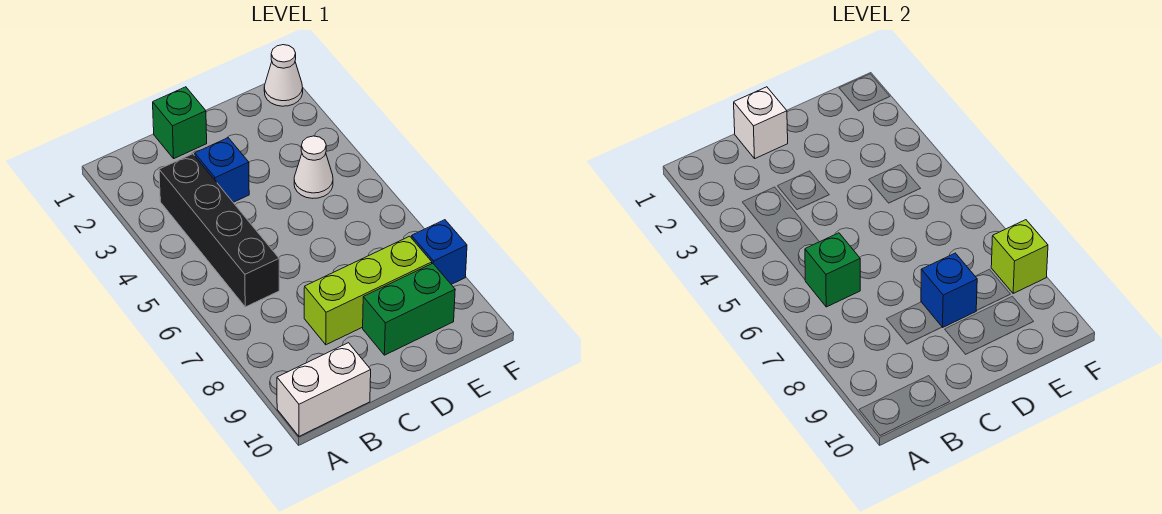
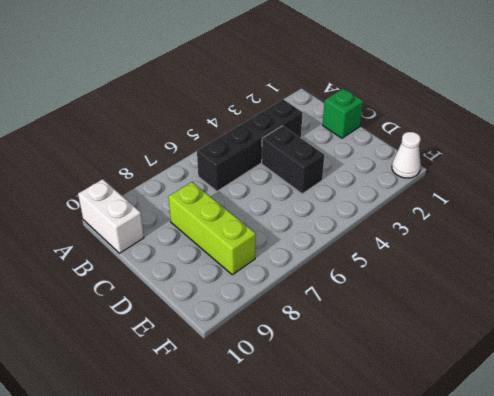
black 1x2 brick [262,126,324,194] -> none
none -> blue 1x1 brick [195,138,249,202]
none -> green 1x2 brick [363,263,455,355]
none -> white 1x1 cone [294,136,333,198]

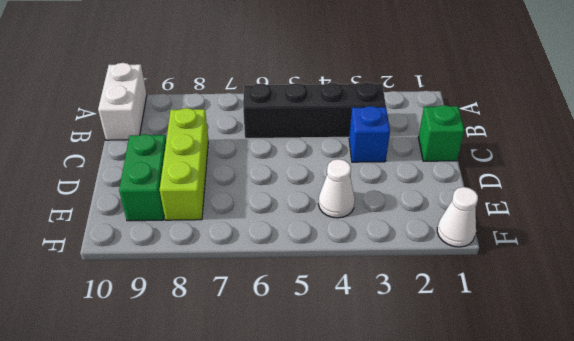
none -> blue 1x1 brick [411,220,467,284]
none -> green 1x1 brick [805,233,860,307]
none -> white 1x1 brick [734,87,788,158]

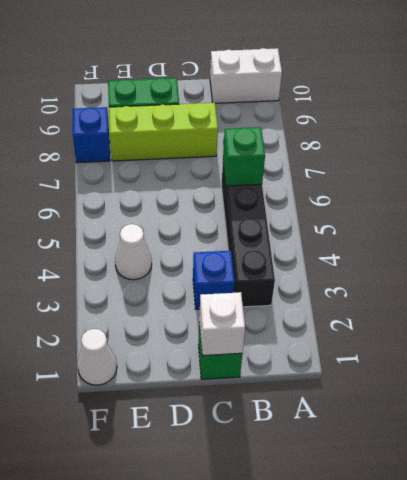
none -> blue 1x1 brick [921,253,977,327]
none -> lime 1x1 brick [991,220,1048,293]

